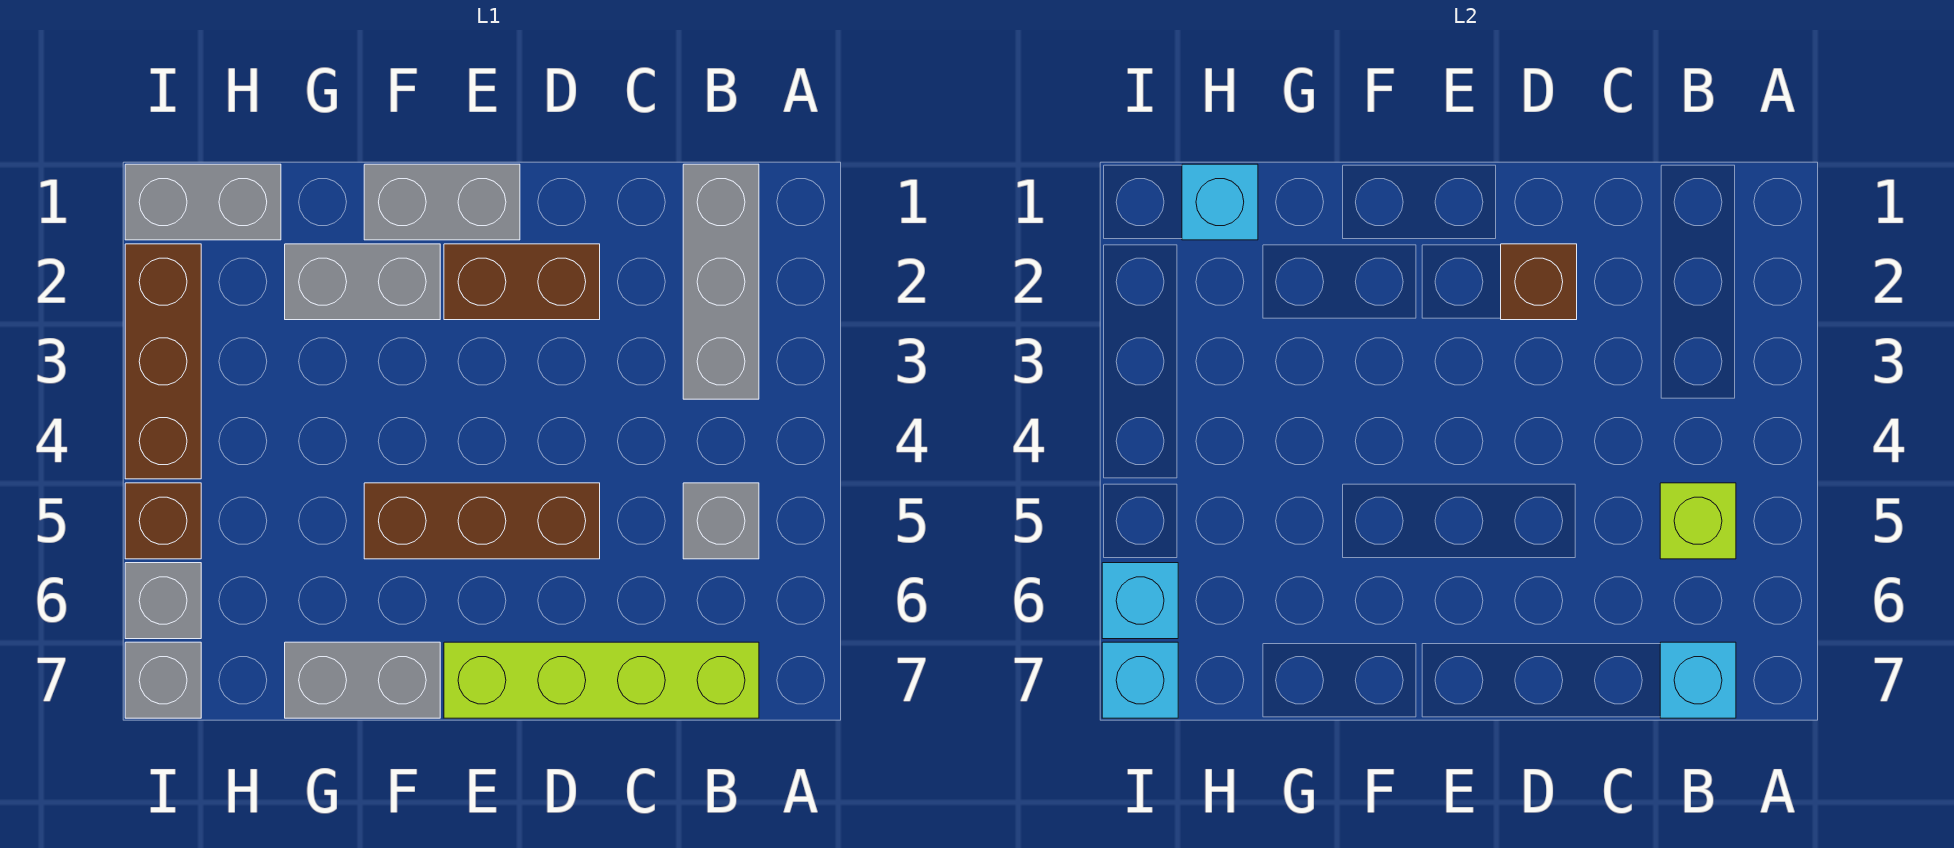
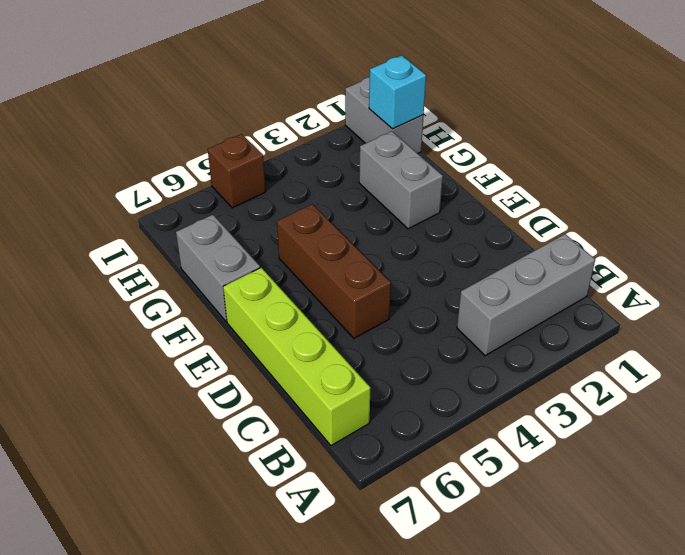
none -> grey 1x1 brick [683,483,759,559]
none -> brown 1x2 brick [444,244,600,320]
none -> grey 1x2 brick [364,164,520,240]

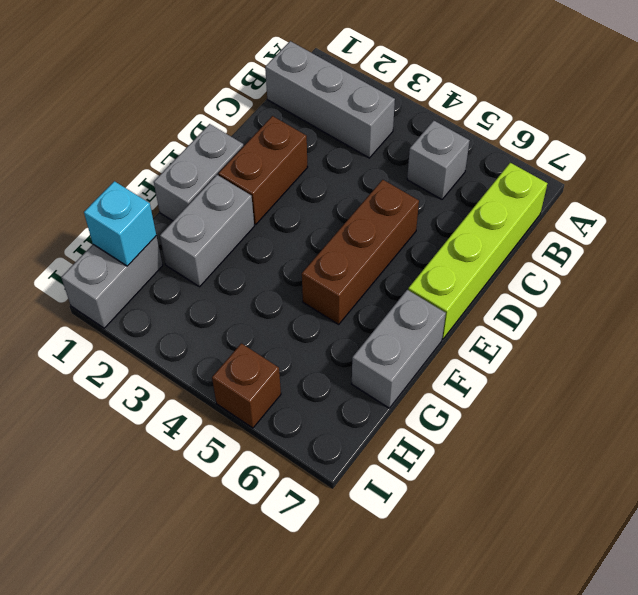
none -> brown 1x3 brick [125,244,201,479]
none -> grey 1x1 brick [125,563,201,639]
none -> grey 1x1 brick [125,642,201,718]

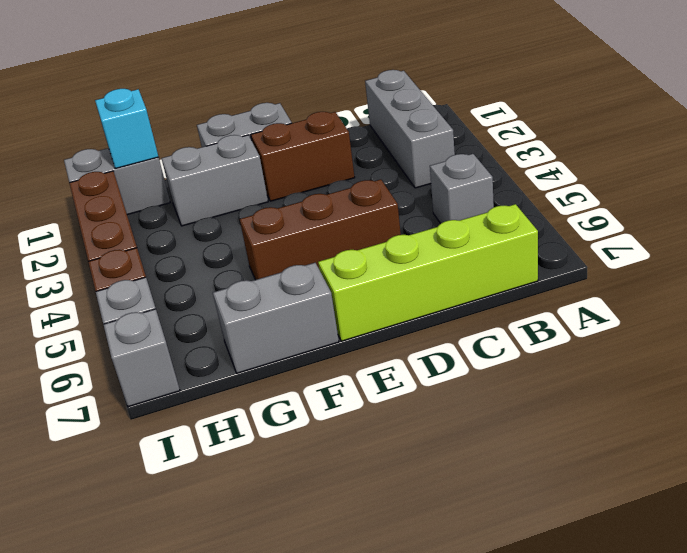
none -> lime 1x1 brick [1660,483,1736,559]
none -> cyan 1x1 brick [1660,642,1736,718]
none -> brown 1x1 brick [1501,244,1577,320]

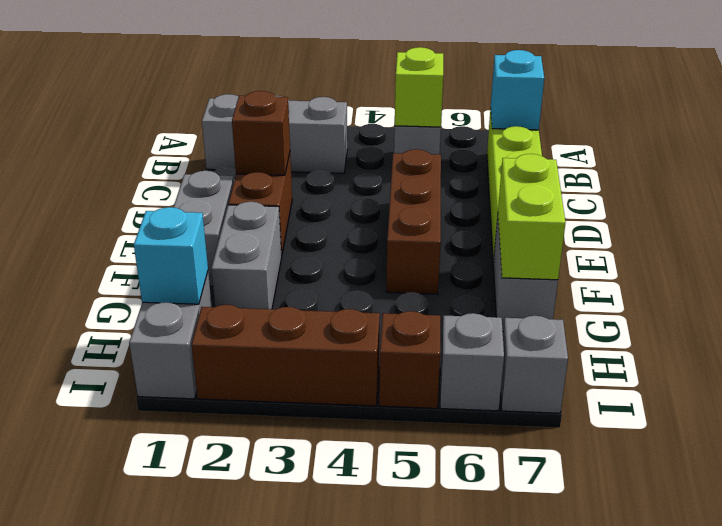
lime 1x2 brick [498,154,565,280] -> none
none -> cyan 1x1 brick [1102,563,1178,639]
none -> cyan 1x1 brick [1102,642,1178,718]

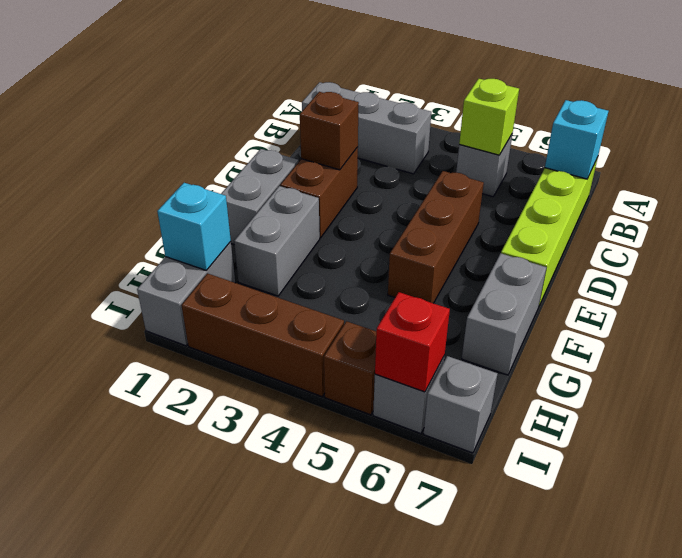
red 1x1 brick [375,292,450,392] -> cyan 1x1 brick [1102,563,1178,639]
none -> cyan 1x1 brick [1102,642,1178,718]

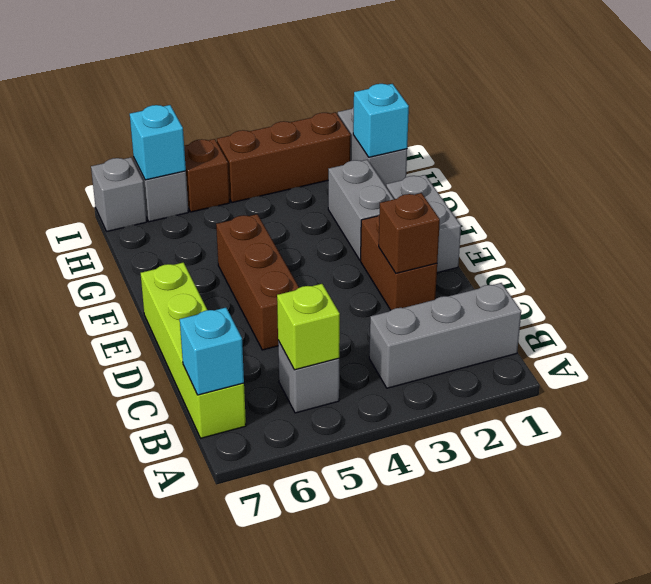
none -> grey 1x2 brick [285,642,440,718]
none -> cyan 1x1 brick [1102,642,1178,718]

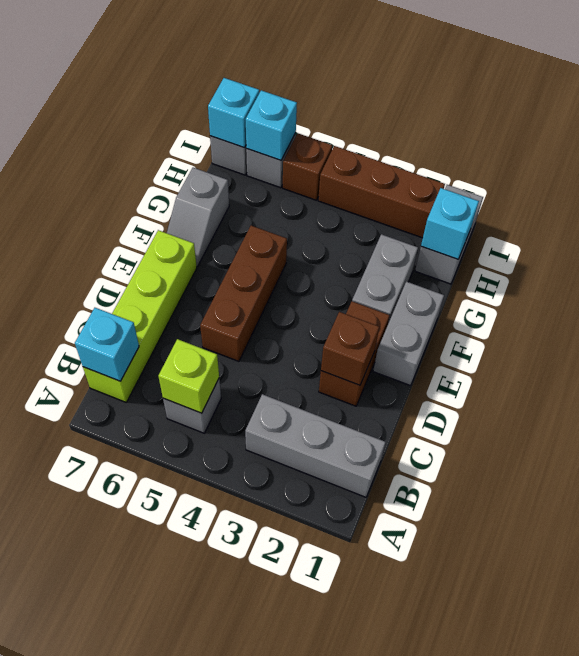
grey 1x2 slope [167,168,229,267] -> grey 1x2 brick [285,642,440,718]

